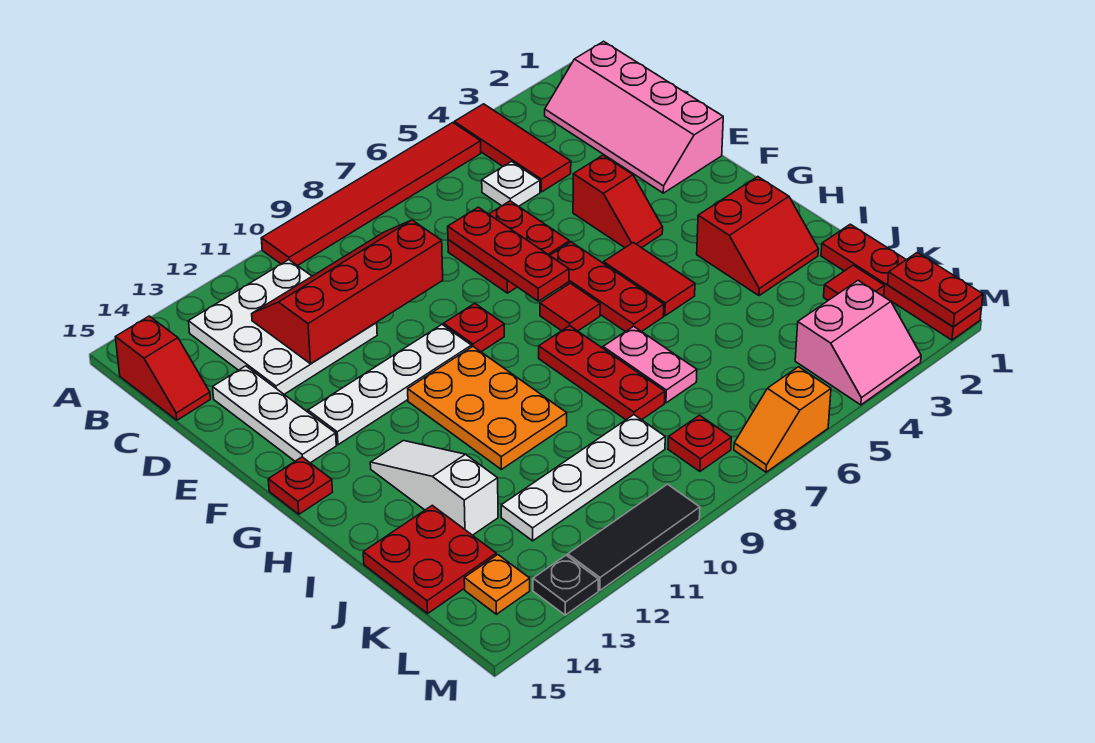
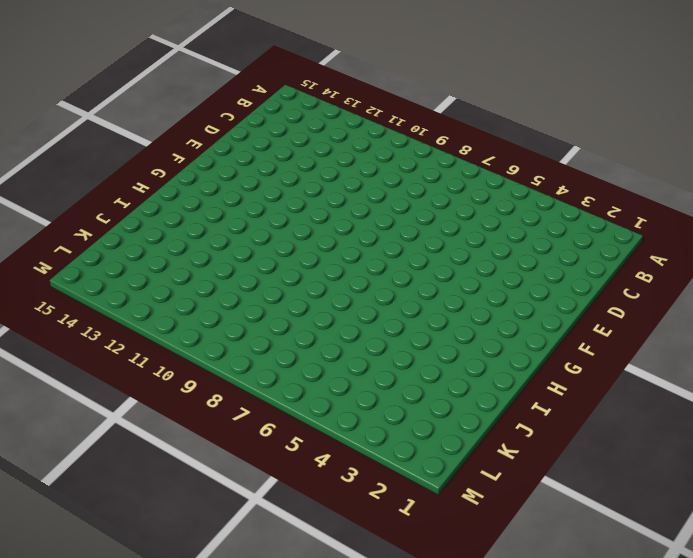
none -> red 1x3 tile [454,104,571,192]
none -> red 1x6 tile [261,123,481,266]
none -> pink 2x4 slope [545,41,723,193]
none -> white 3x3 plate [189,260,377,394]

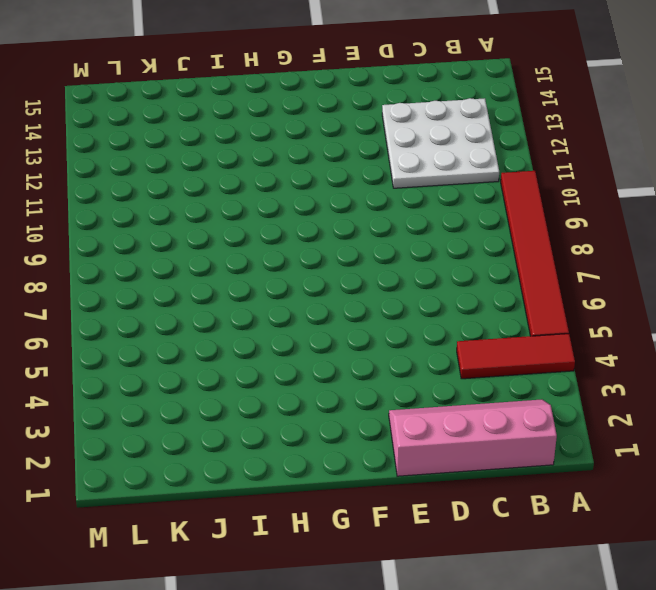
none -> red 1x2 slope [116,316,210,420]
none -> white 1x1 plate [482,162,540,206]
none -> red 2x2 plate [448,201,570,293]
none -> white 1x3 plate [213,366,336,463]

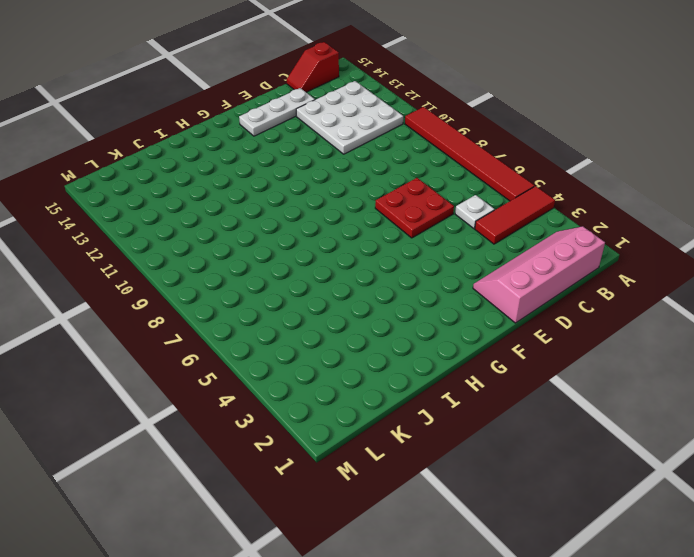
none -> red 1x2 slope [573,155,663,248]
none -> red 1x3 plate [550,242,664,332]
none -> red 1x1 plate [444,303,504,352]
none -> white 1x4 plate [308,325,471,445]

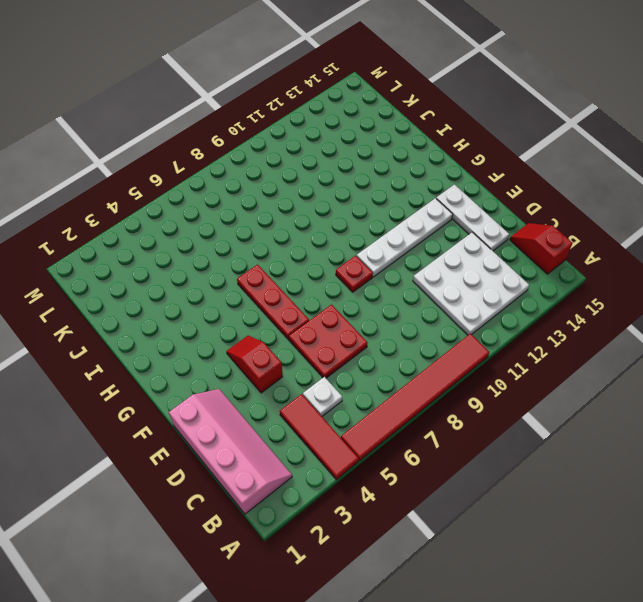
none -> red 1x2 tile [604,242,695,316]
none -> red 1x1 tile [540,283,600,331]
none -> orange 2x3 plate [408,347,567,469]
none -> red 1x1 plate [268,457,333,514]

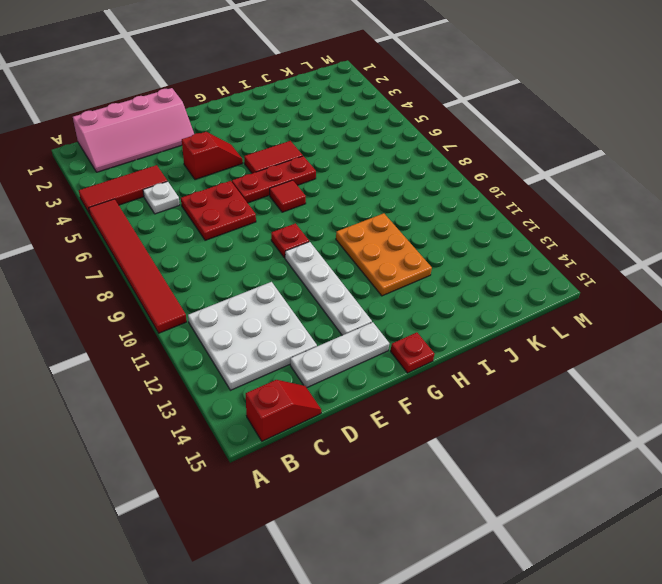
orange 2x3 plate [336,213,432,296] -> orange 2x3 plate turned to [408,347,567,469]
none -> red 2x2 slope [697,177,818,296]
none -> red 1x3 plate [539,326,665,420]
none -> white 1x3 slope [370,441,498,535]
none -> pink 1x2 plate [603,326,697,403]

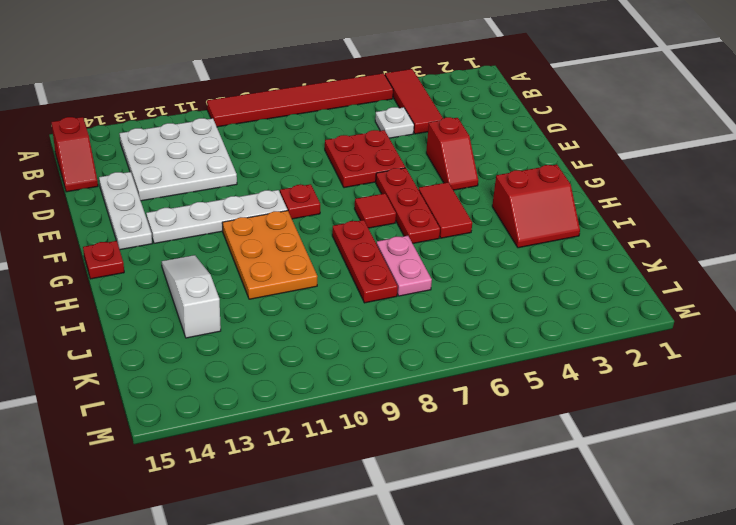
none -> pink 2x4 slope [545,41,723,193]
none -> red 1x4 plate [821,224,981,340]
none -> red 2x2 plate [363,505,496,614]
none -> red 1x1 tile [824,265,884,300]

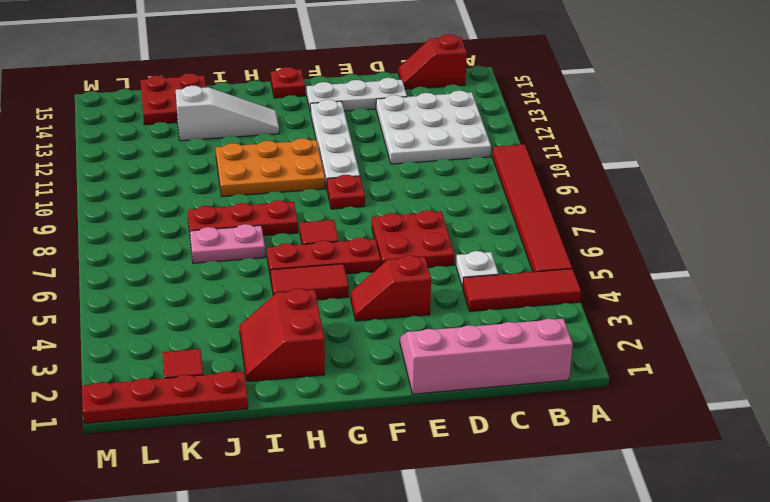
none -> white 1x4 plate [501,415,665,541]
none -> pink 2x2 slope [795,280,921,405]
none -> red 1x1 plate [668,415,731,471]
none -> orange 1x1 plate [464,555,530,614]

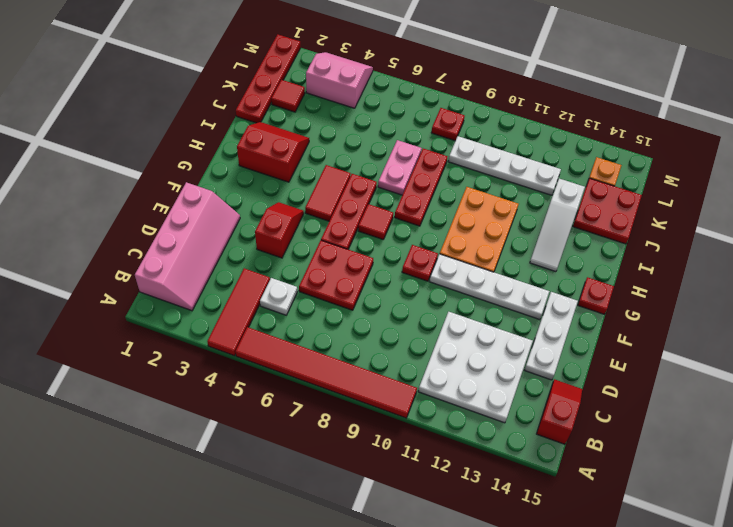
none -> orange 1x2 slope [734,367,831,472]
none -> black 1x3 tile [568,484,700,590]
none -> black 1x1 plate [533,555,598,615]
none -> red 2x4 slope [252,220,443,364]

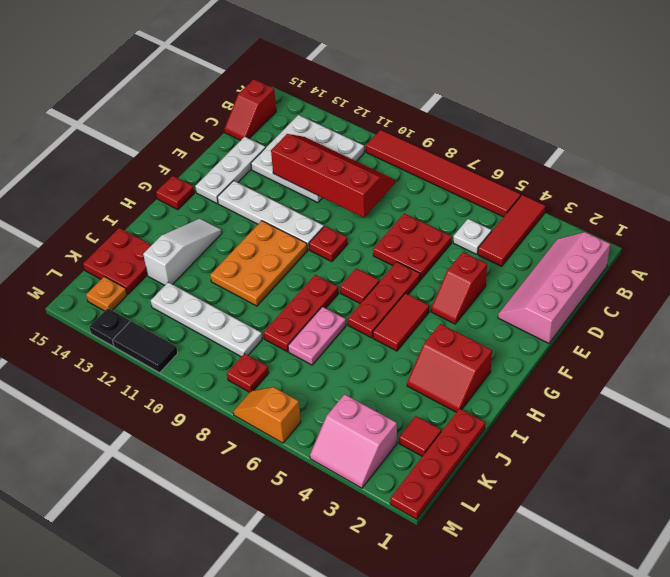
black 1x2 tile [112,321,178,373] -> black 1x3 tile [568,484,700,590]
none -> red 1x3 plate [448,207,569,301]
none -> red 1x2 plate [888,253,983,327]

